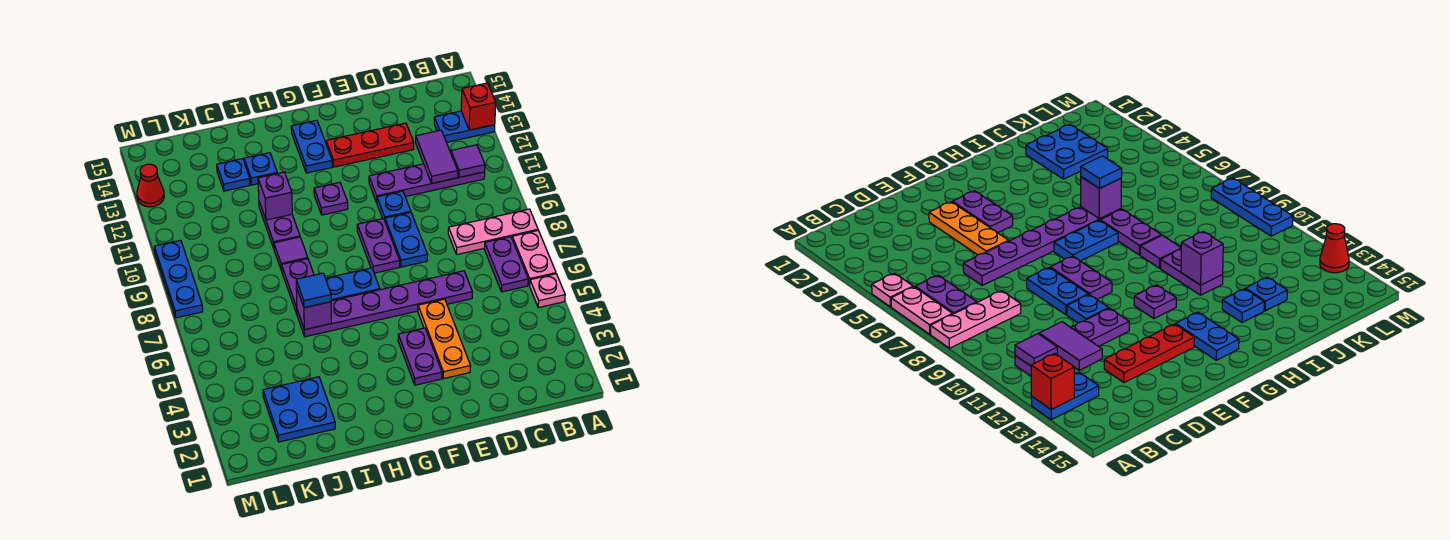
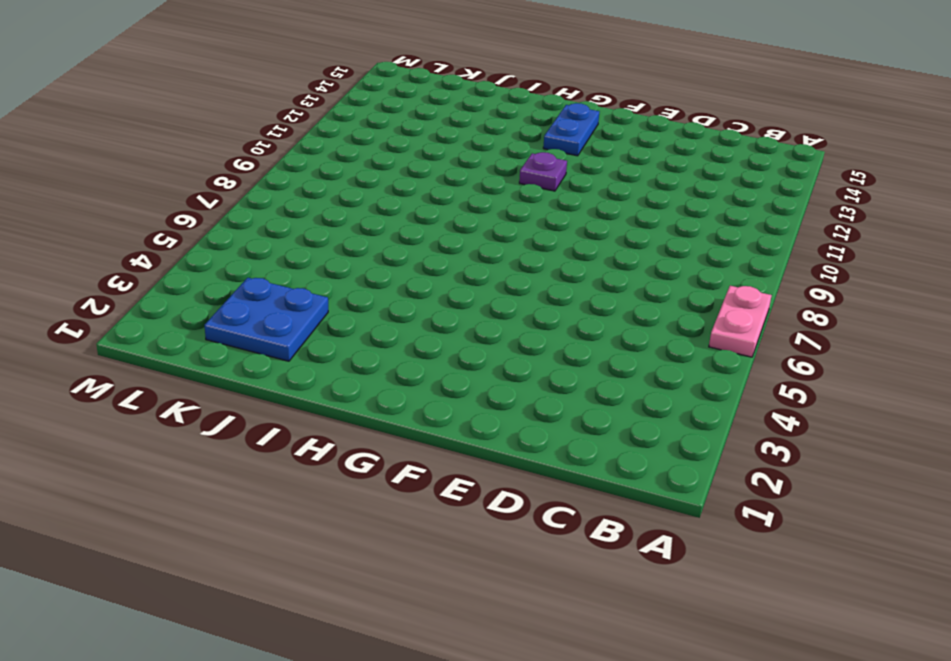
none -> pink 1x1 plate [529,274,565,308]
none -> pink 1x3 plate [448,209,538,254]
none -> blue 1x2 plate [434,111,495,142]
none -> purple 1x2 plate [484,237,528,292]

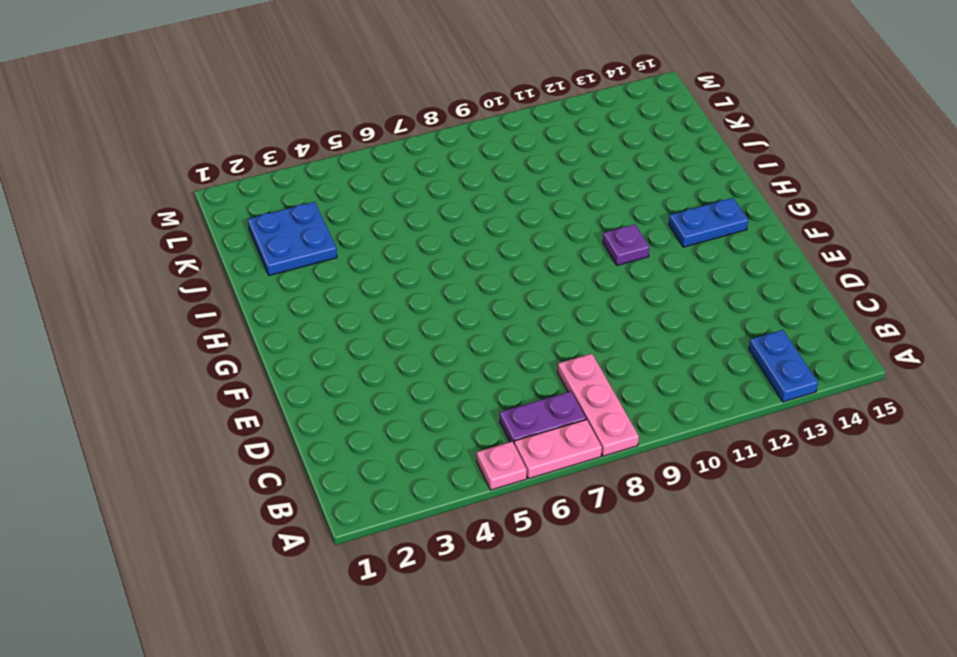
none -> purple 1x4 plate [369,164,485,202]
none -> purple 1x6 plate [297,271,472,337]
none -> red 1x3 plate [326,123,414,167]
none -> orange 1x3 plate [418,299,471,379]

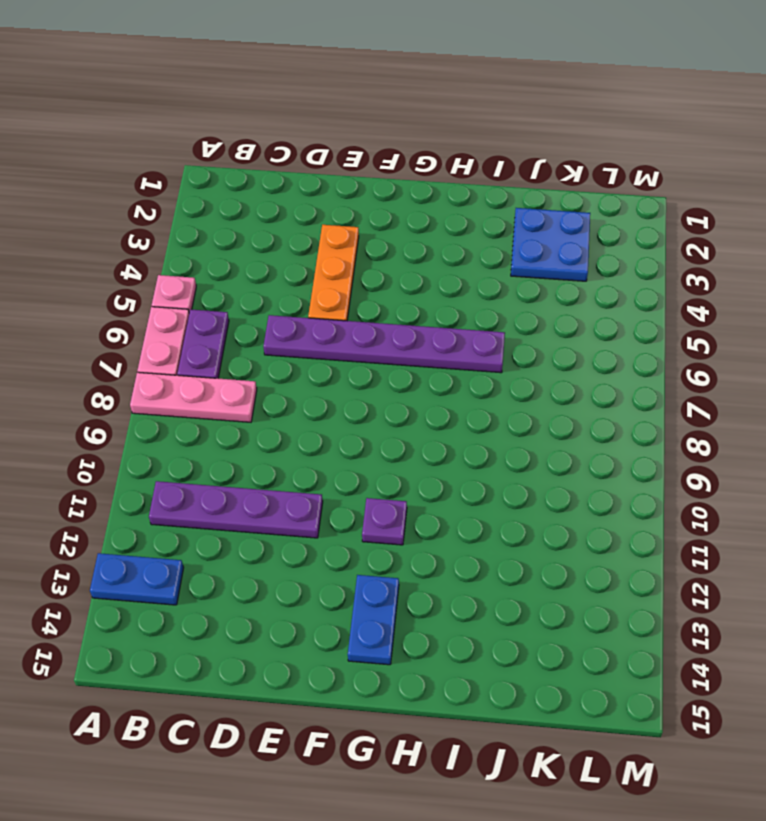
none -> red 1x3 plate [326,123,414,167]
none -> blue 1x2 plate [385,212,428,267]
none -> blue 1x1 plate [377,191,411,220]
none -> purple 1x2 plate [398,328,442,385]

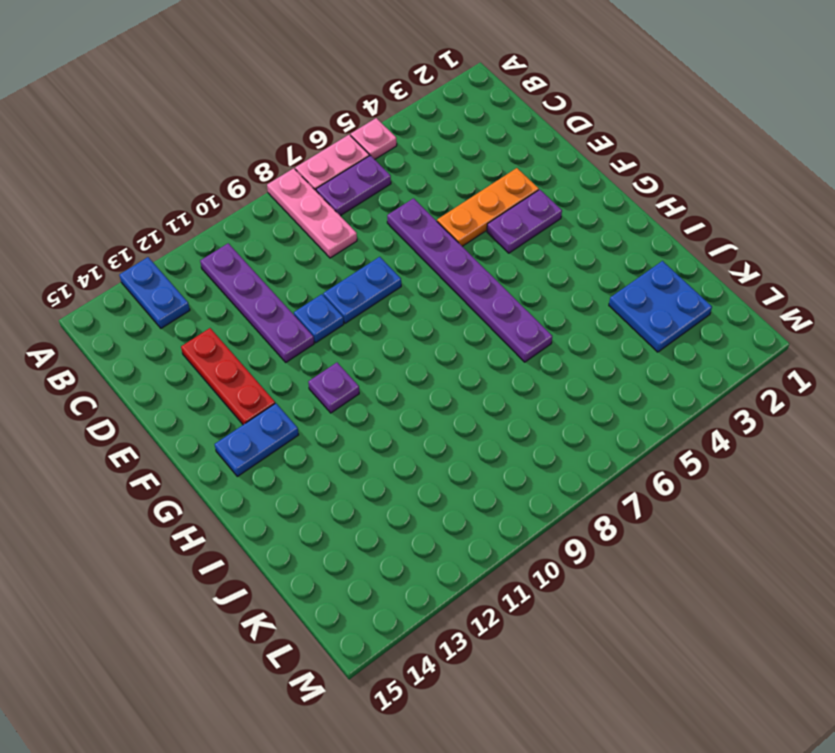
none -> purple 1x2 plate [357,219,400,273]
none -> blue 1x2 plate [326,268,380,301]
none -> purple 1x2 plate [281,259,314,314]
none -> purple 1x1 tile [274,237,308,270]

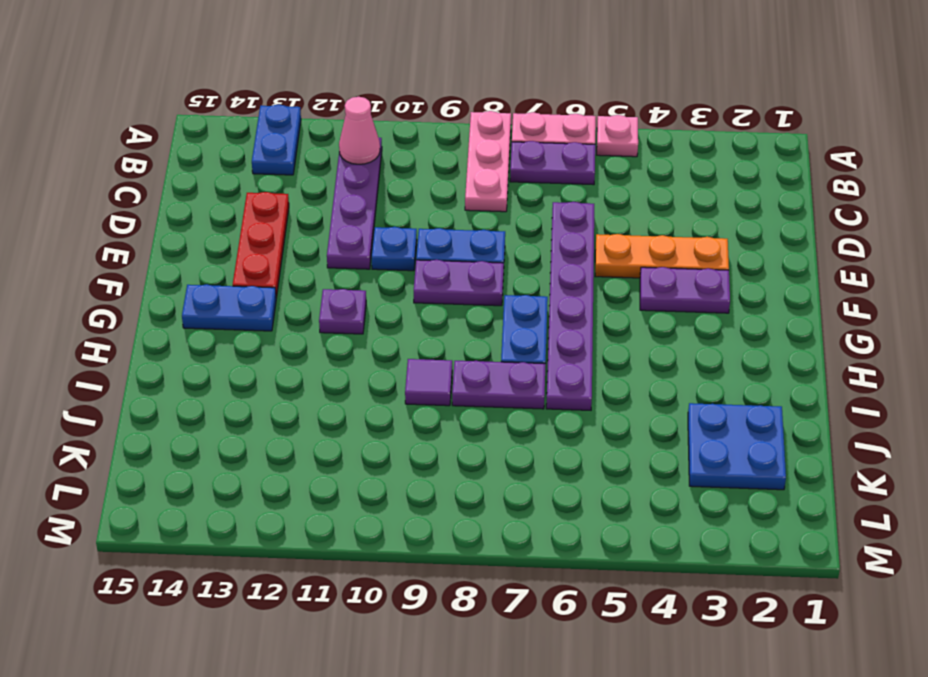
pink 1x1 cone [339,97,380,164] -> purple 1x1 tile [451,145,485,177]
none -> purple 1x2 plate [259,202,300,248]
none -> blue 1x1 plate [244,153,277,185]
none -> blue 1x1 plate [217,159,250,191]
none -> blue 1x3 plate [154,240,203,318]

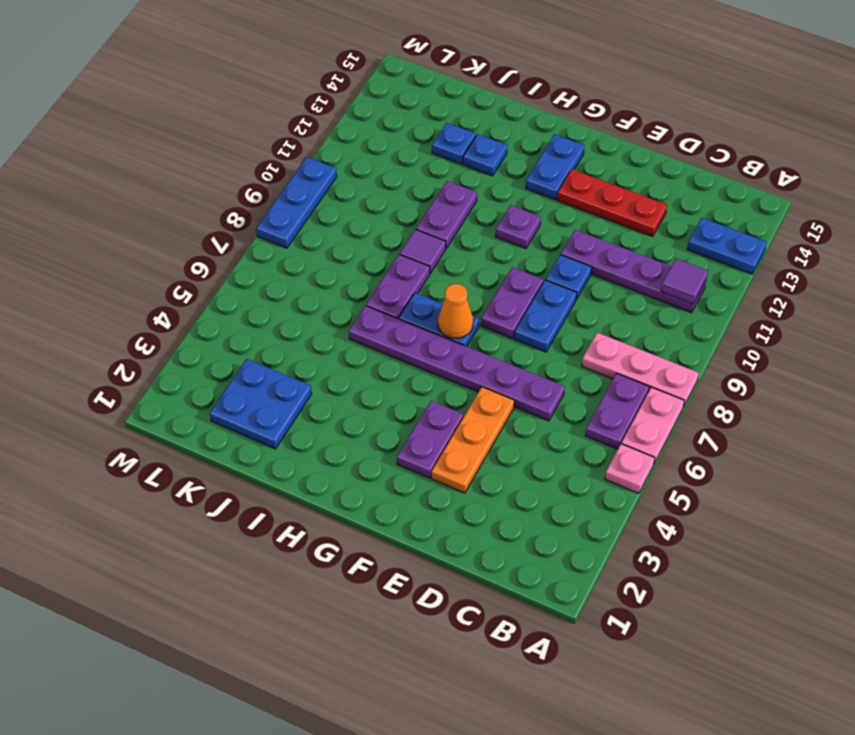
orange 1x1 cone [438,284,473,338] -> none
none -> red 1x1 cone [137,164,164,207]
none -> red 1x1 brick [461,83,496,130]
none -> purple 1x2 tile [416,130,458,184]
none -> purple 1x1 brick [296,287,331,330]

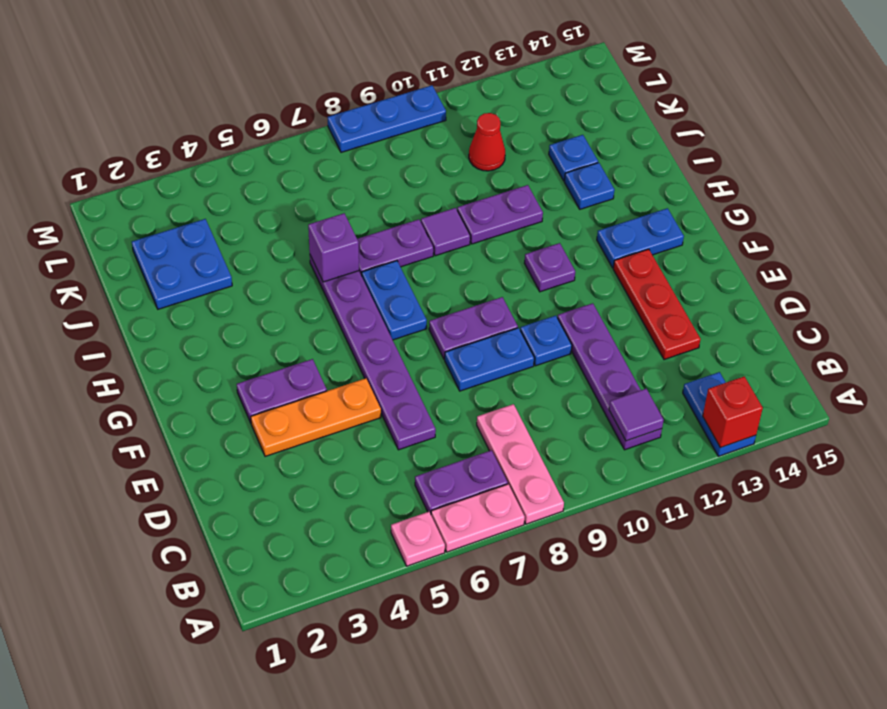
red 1x1 cone [469,113,505,171] -> red 1x1 cone moved to [137,164,164,207]
none -> purple 1x2 tile [416,130,458,184]
none -> purple 1x1 brick [258,172,292,220]
none -> blue 1x1 tile [296,273,331,308]

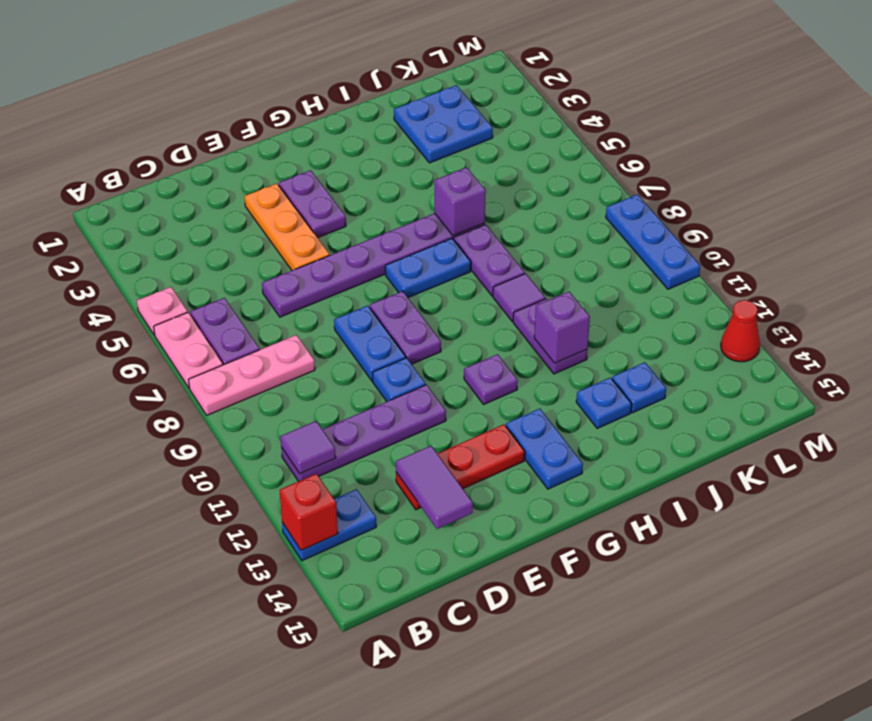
purple 1x2 tile [396,446,473,529] -> purple 1x2 tile moved to [416,130,458,184]
none -> blue 1x1 tile [296,273,331,308]

